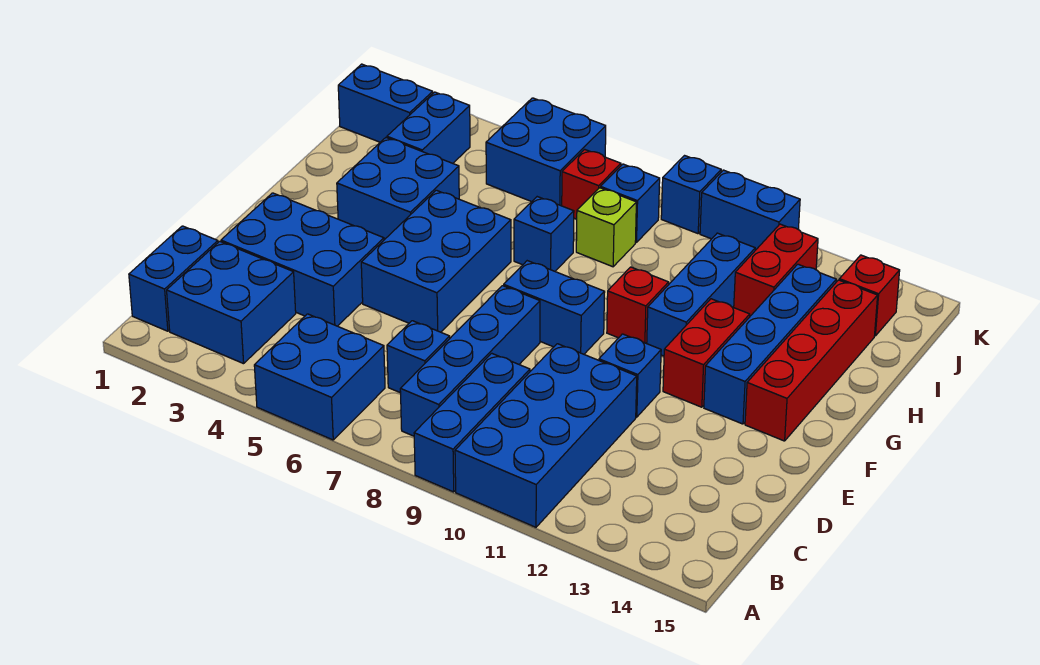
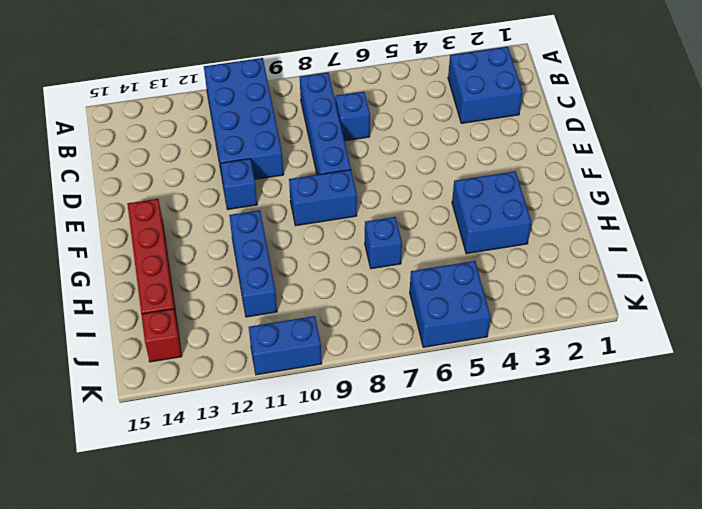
none -> blue 2x2 brick [254,314,385,440]
none -> blue 1x3 brick [414,353,530,492]
none -> blue 1x2 brick [129,226,218,331]

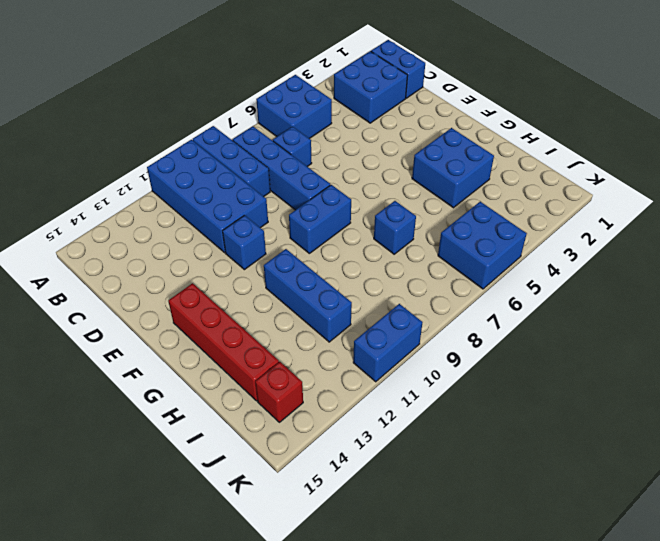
none -> blue 2x3 brick [221,193,384,326]
none -> blue 2x3 brick [361,190,511,332]
none -> red 1x2 brick [663,299,750,407]

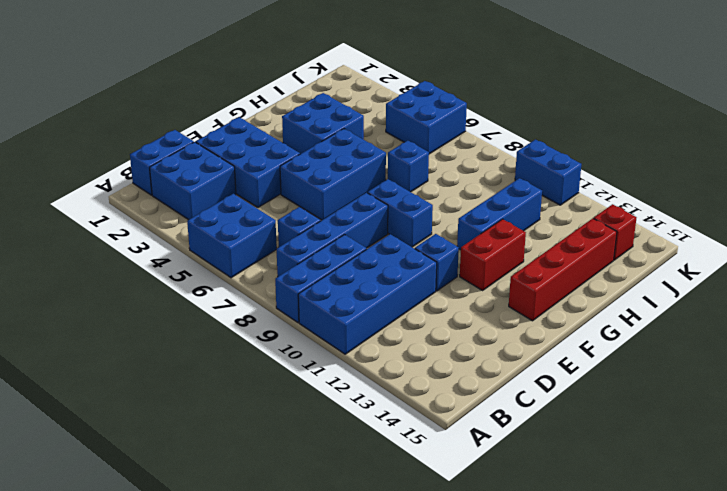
none -> blue 1x4 brick [704,264,836,424]
none -> red 1x1 brick [607,267,669,343]
none -> blue 1x2 brick [387,92,470,163]

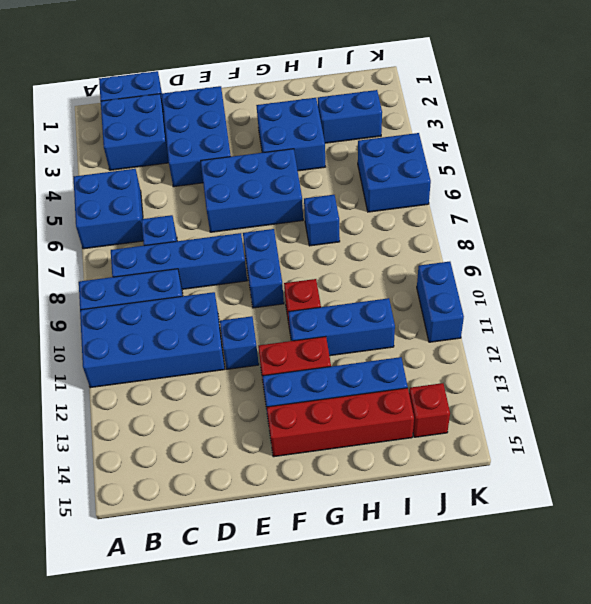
none -> lime 1x1 brick [576,188,636,267]
none -> red 1x2 brick [734,224,818,316]
none -> blue 1x2 brick [338,64,433,142]

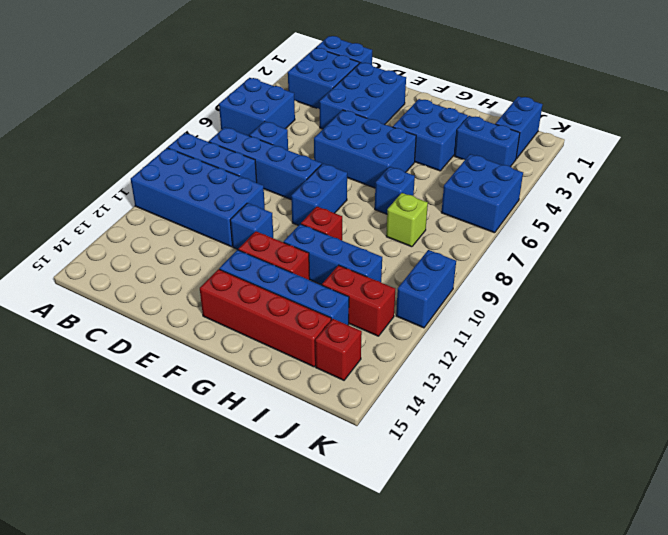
none -> red 1x1 brick [562,149,621,219]
none -> blue 1x1 brick [601,164,660,243]
none -> blue 1x1 brick [661,156,721,234]

